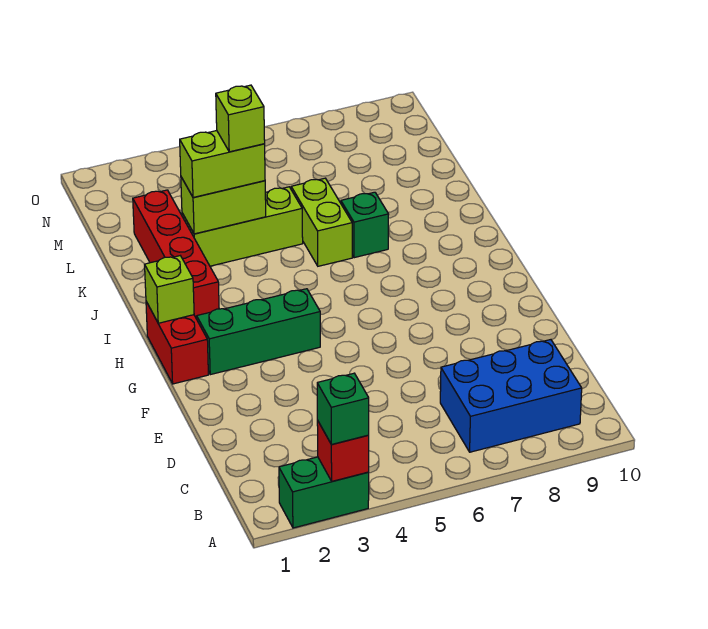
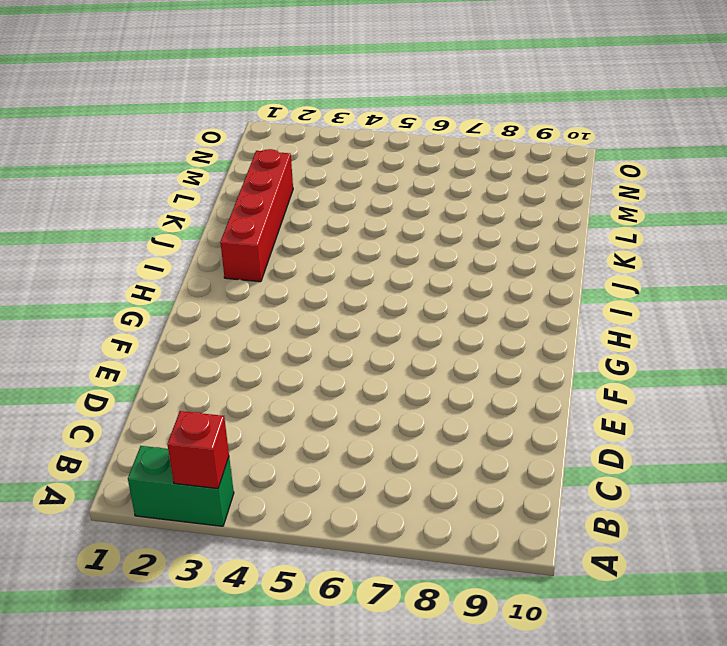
none -> blue 2x3 brick [440,340,582,452]
none -> red 1x2 brick [146,302,208,384]
none -> green 1x3 brick [197,289,320,375]

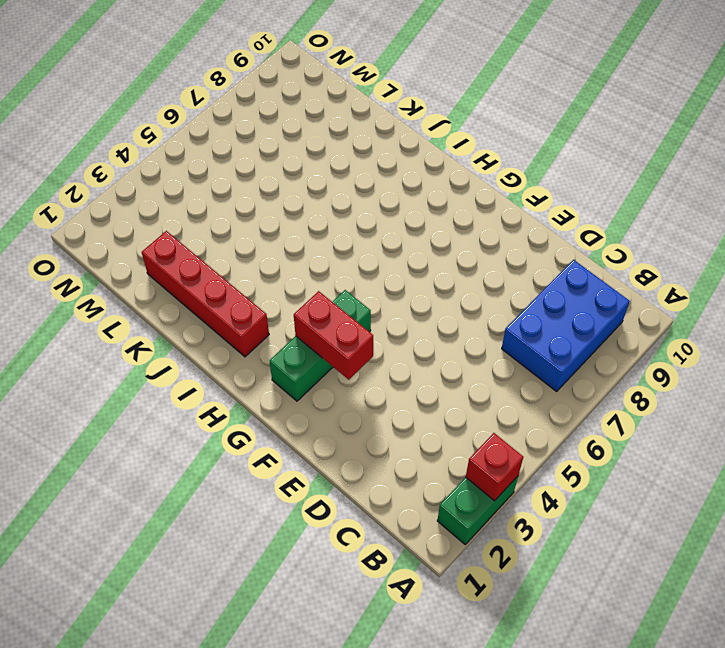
red 1x2 brick [294,291,373,380] -> red 1x2 brick moved to [146,302,208,384]
none -> lime 1x2 brick [291,178,352,266]
none -> green 1x1 brick [341,192,389,258]
none -> lime 1x3 brick [182,187,303,266]

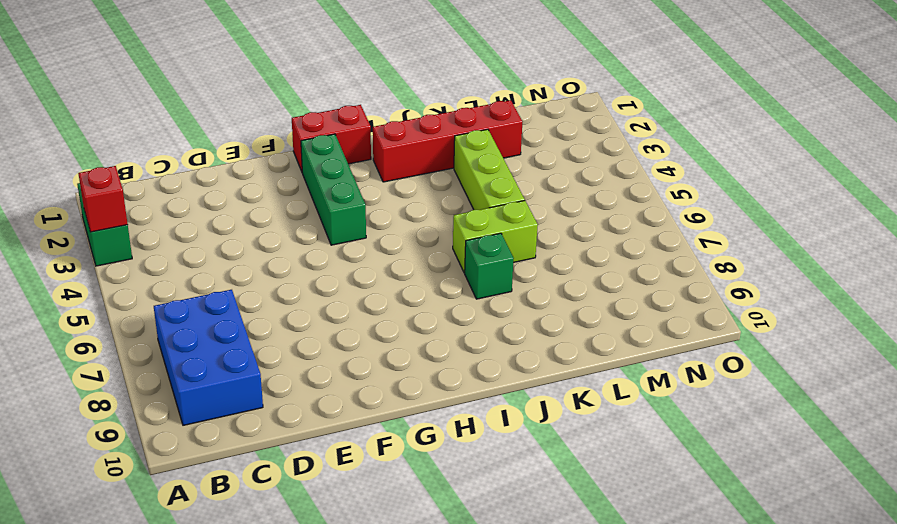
none -> lime 1x1 brick [144,256,194,323]
none -> lime 1x2 brick [181,177,266,234]
none -> green 1x1 brick [317,373,369,444]

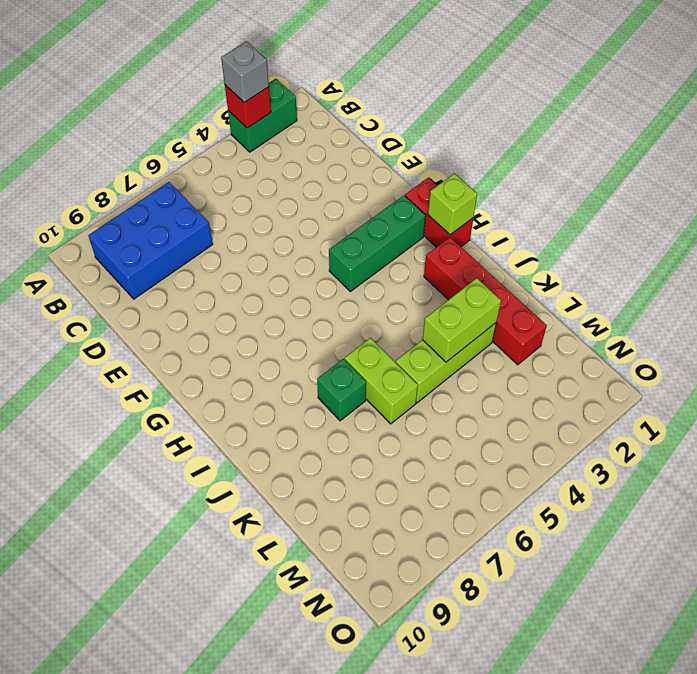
grey 1x1 brick [221,41,269,102] -> green 1x1 brick [317,373,369,444]
none -> lime 1x2 brick [180,131,265,197]
none -> lime 1x1 brick [216,85,265,152]

